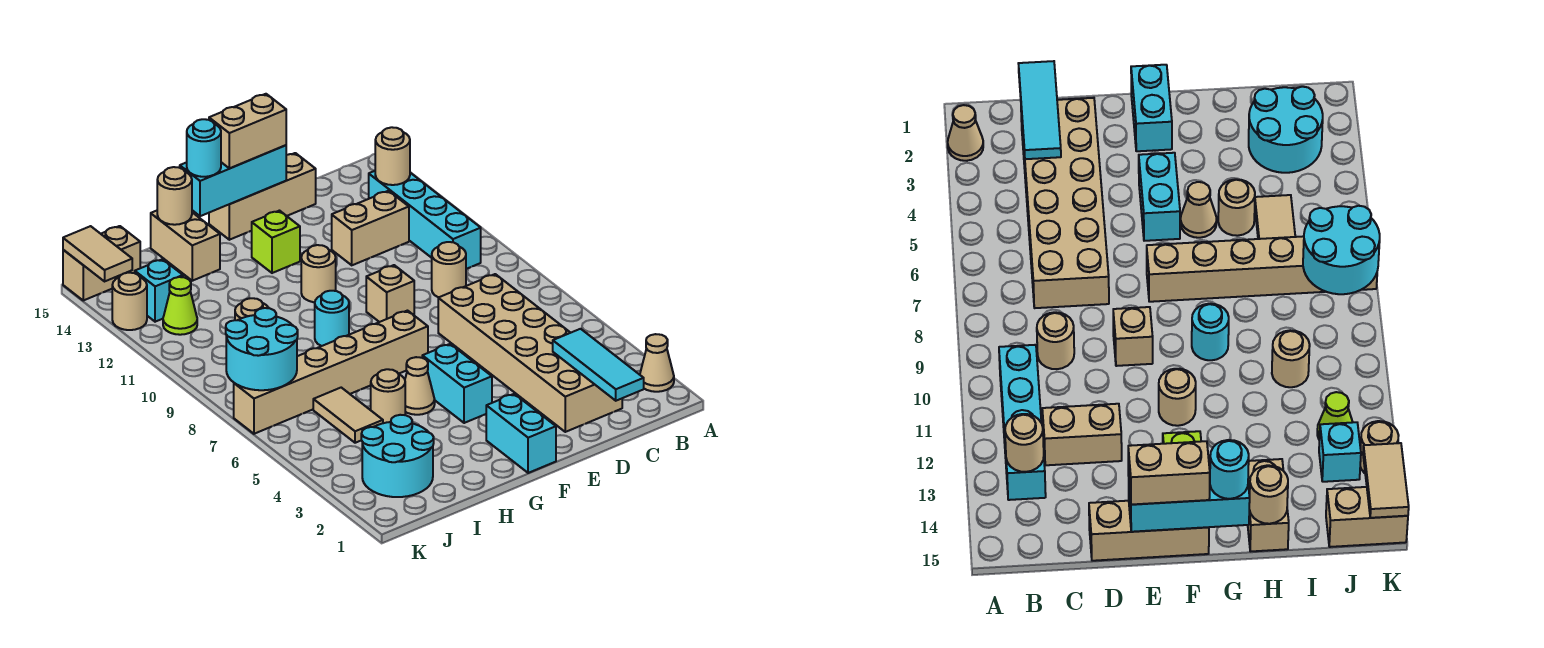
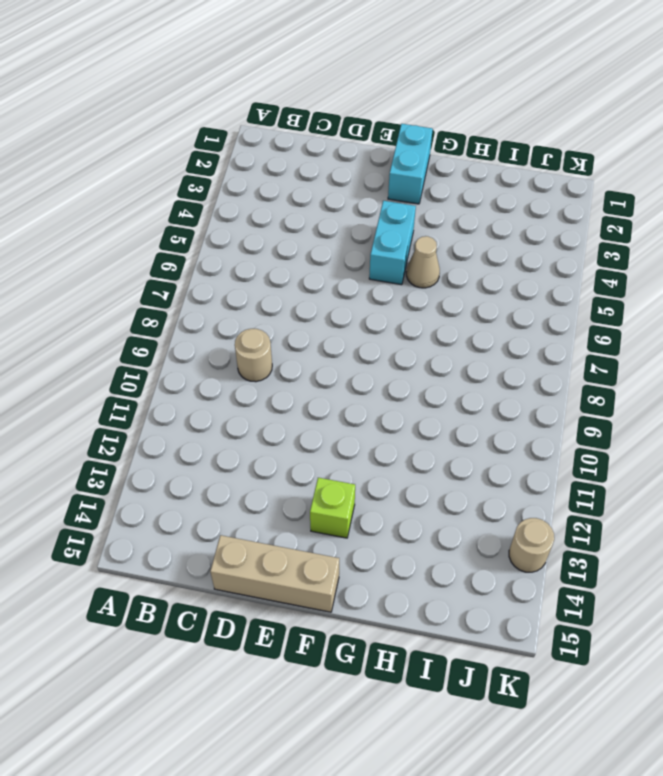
none -> tan 1x1 cone [640,334,674,392]
none -> cyan 1x4 brick [369,171,481,269]
none -> tan 2x6 brick [438,274,622,432]
none -> tan 1x2 brick [332,191,409,265]

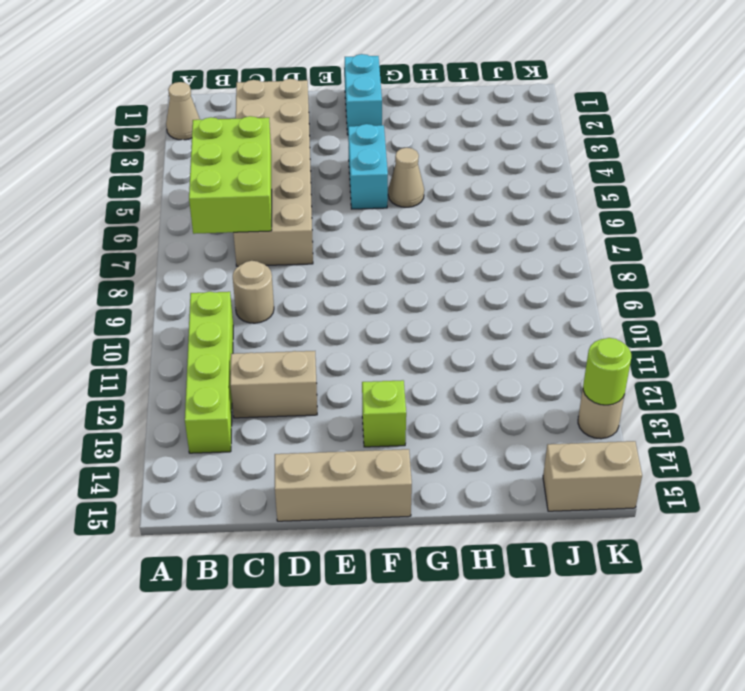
lime 2x3 brick [189,116,272,234] -> none
lime 1x4 brick [185,292,233,453] -> cyan 1x4 brick [369,171,481,269]
lime 1x1 round brick [583,338,631,405] -> none
none -> tan 1x1 brick [366,265,414,322]
none -> tan 1x6 brick [234,311,428,434]
none -> tan 1x1 round brick [301,245,336,302]
none -> cyan 1x1 round brick [315,291,349,346]

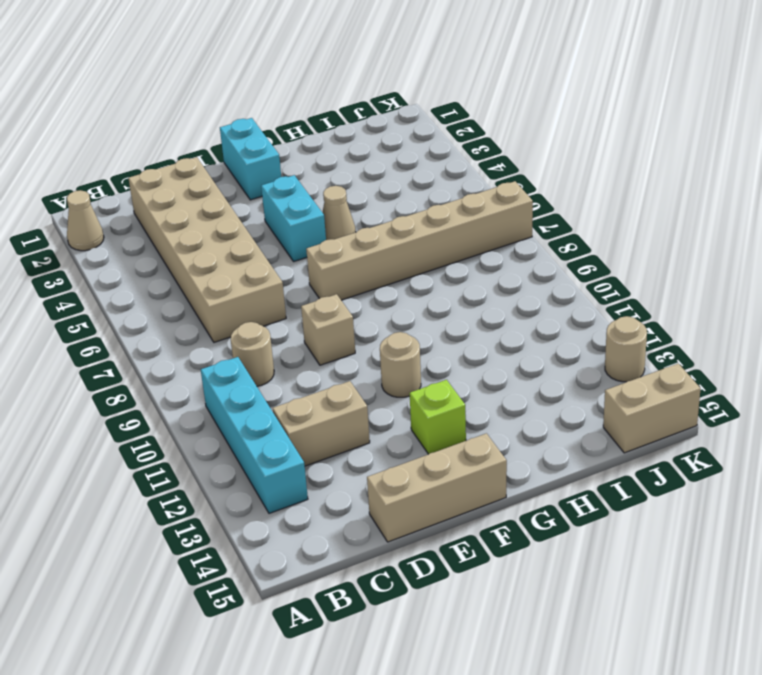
none -> cyan 1x1 round brick [315,291,349,346]
none -> tan 1x1 round brick [371,369,405,423]
none -> tan 1x2 brick [151,211,220,281]
none -> cyan 2x2 round brick [361,415,434,497]

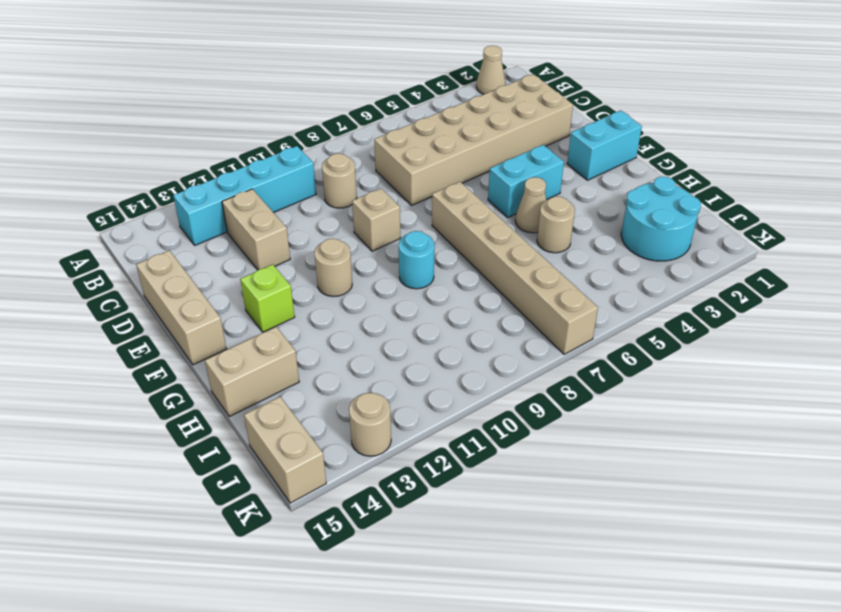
none -> tan 1x2 tile [313,388,383,443]
none -> tan 1x1 round brick [235,298,268,320]
none -> lime 1x1 cone [163,277,197,335]
none -> cyan 1x1 brick [135,259,183,322]

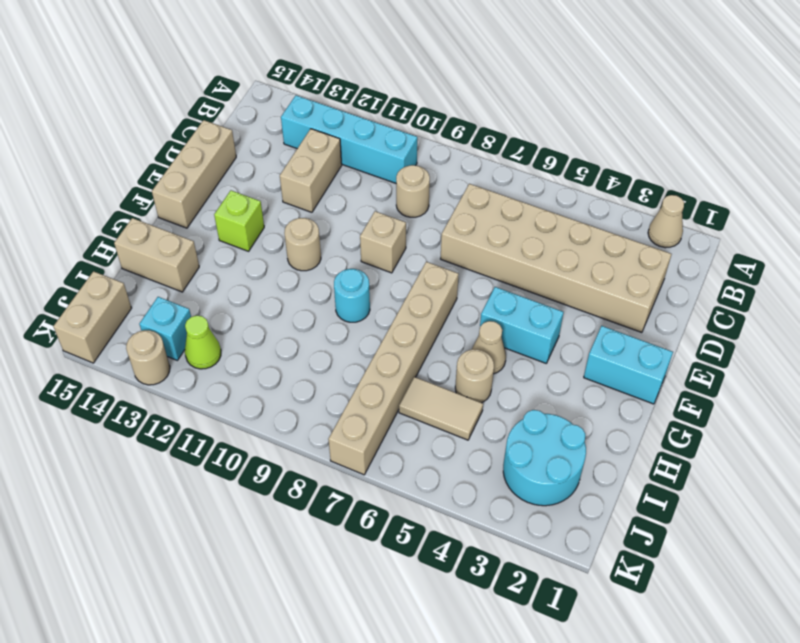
none -> tan 1x1 round brick [235,298,268,320]
none -> tan 1x1 round brick [375,127,410,185]
none -> cyan 1x3 tile [553,329,644,401]
none -> cyan 1x3 brick [180,145,286,216]

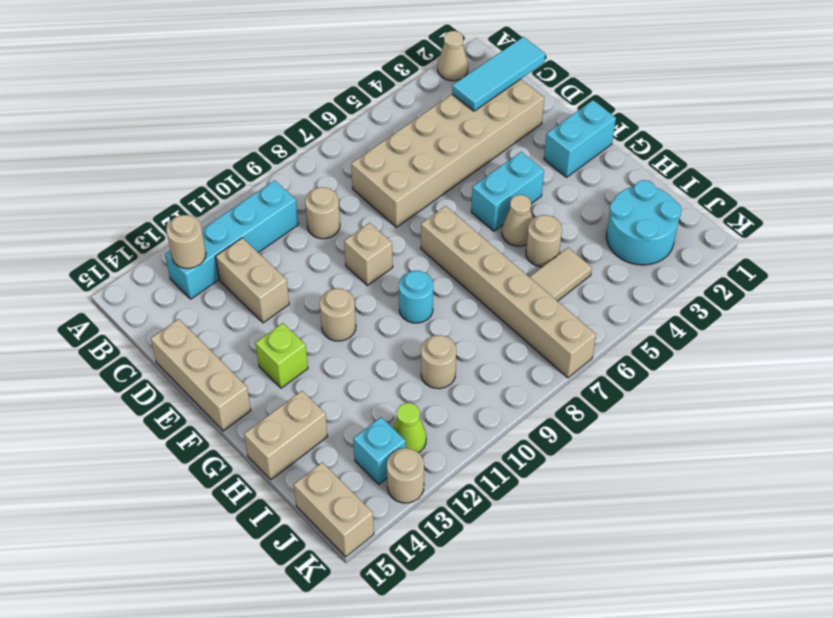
none -> cyan 1x3 brick [180,145,286,216]
none -> tan 1x1 round brick [157,167,192,225]
none -> cyan 2x2 round brick [226,308,298,390]
none -> tan 1x2 tile [63,226,132,281]

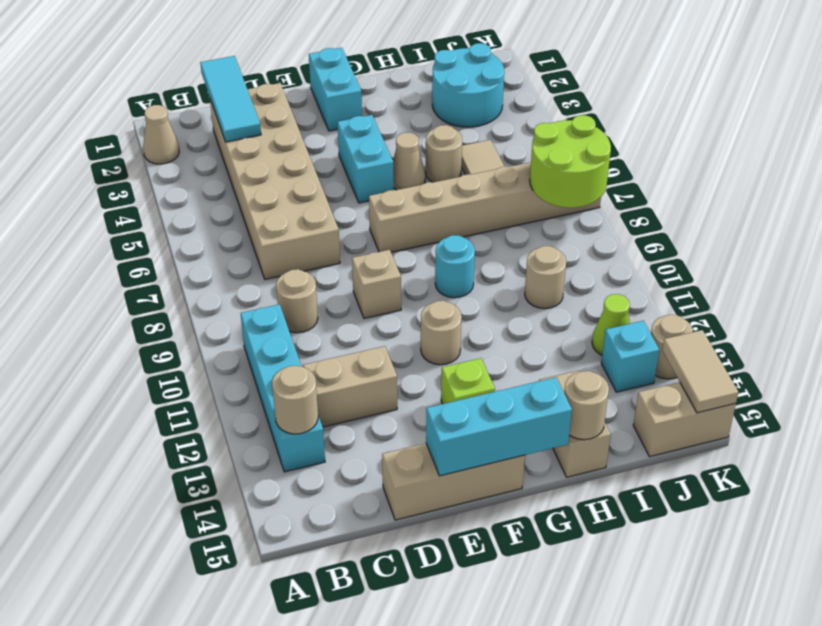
lime 2x2 round brick [530,115,611,208] -> cyan 2x2 round brick [226,308,298,390]
none -> tan 1x2 brick [209,94,286,168]
none -> cyan 1x1 round brick [187,119,221,177]

